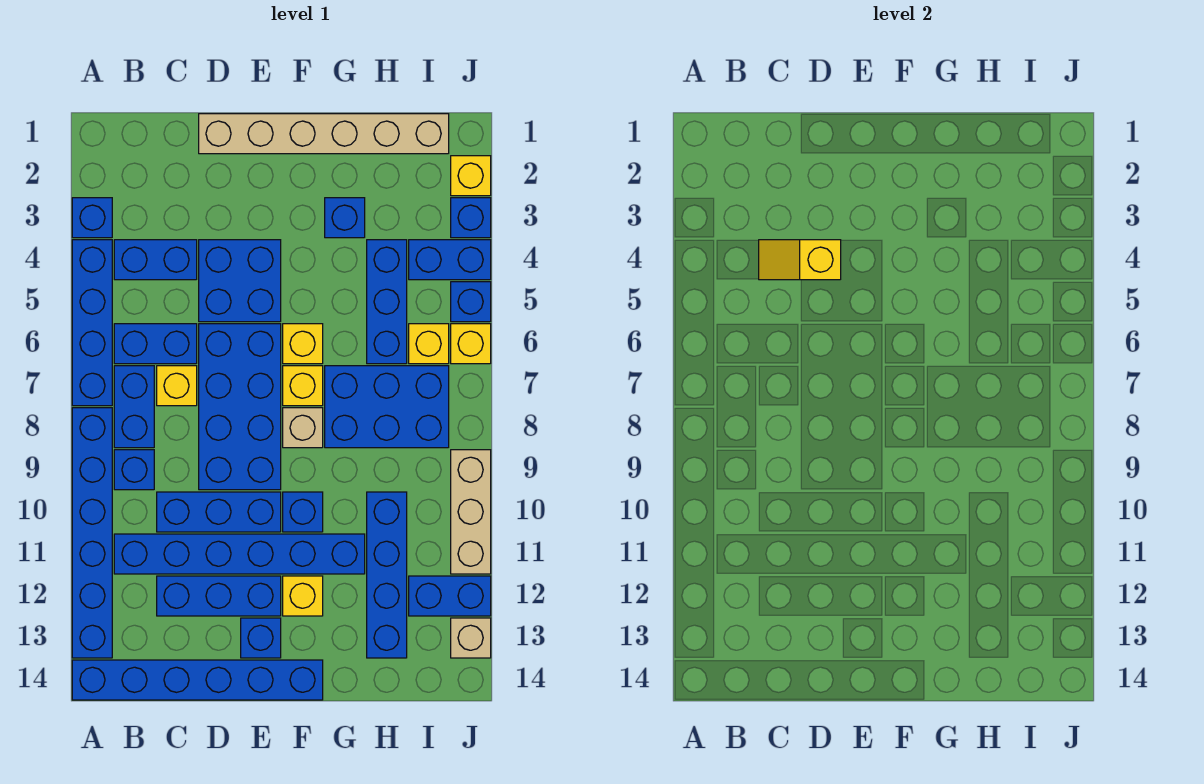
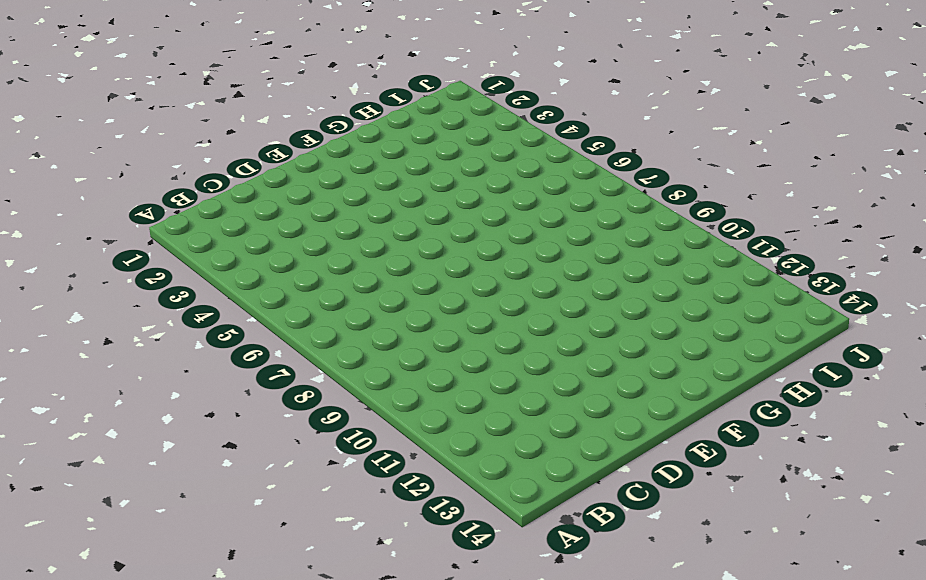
none -> blue 1x1 brick [72,198,112,238]
none -> blue 1x4 brick [72,240,112,406]
none -> blue 1x6 brick [72,408,112,658]
none -> blue 1x6 brick [72,660,323,700]

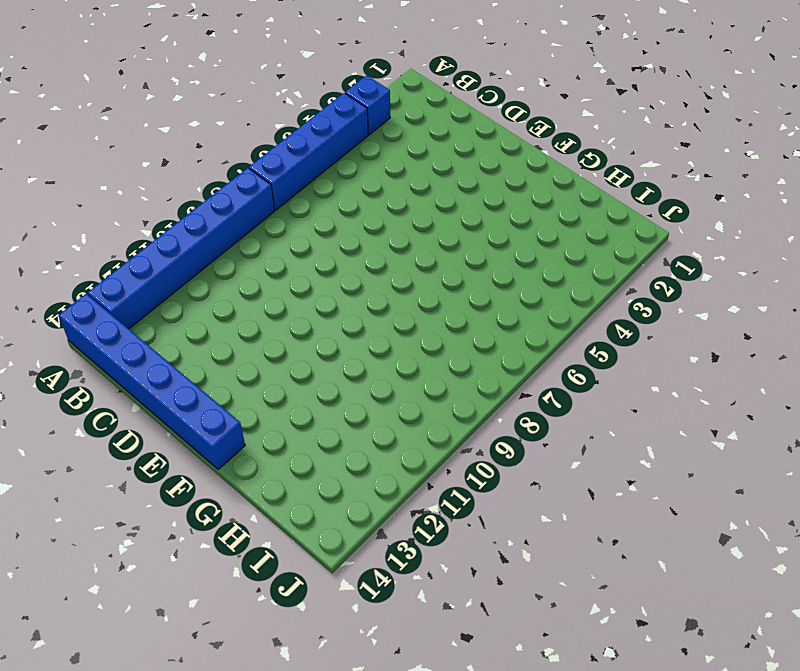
none -> blue 1x2 brick [114,240,197,280]
none -> blue 1x2 brick [114,324,197,364]
none -> blue 1x2 brick [114,366,154,448]
none -> blue 1x1 brick [114,450,154,490]

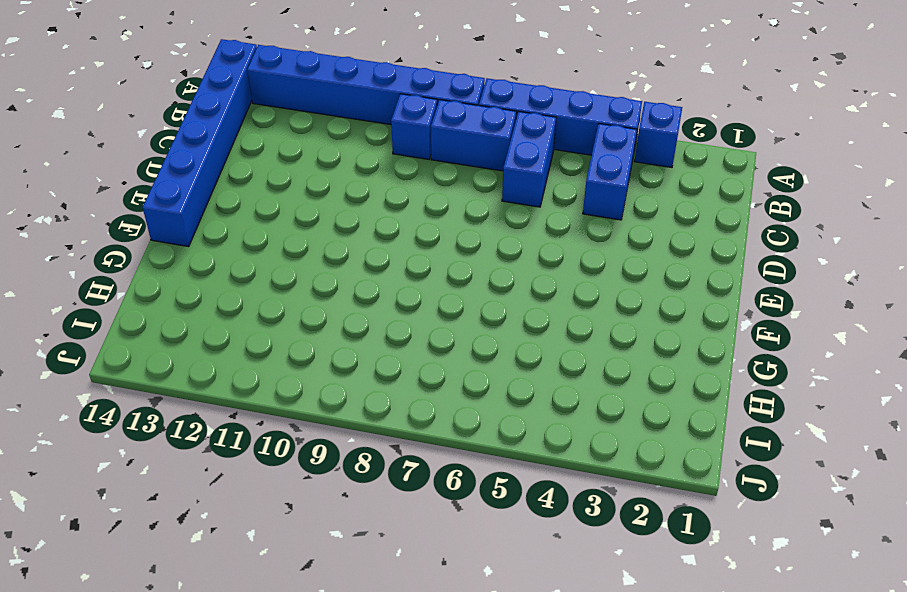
none -> blue 1x6 brick [114,534,365,574]
none -> yellow 1x1 brick [157,366,197,406]
none -> blue 1x3 brick [157,492,281,532]
none -> blue 1x3 brick [157,576,281,616]

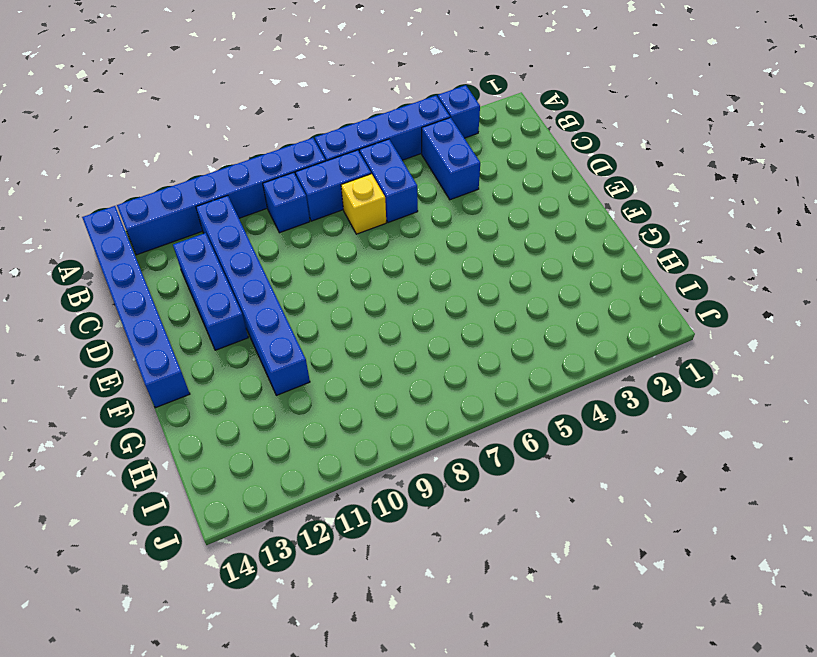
none -> blue 1x3 brick [157,492,281,532]
none -> tan 1x6 brick [199,114,449,154]
none -> blue 2x2 brick [199,240,281,322]
none -> blue 2x4 brick [199,324,281,490]

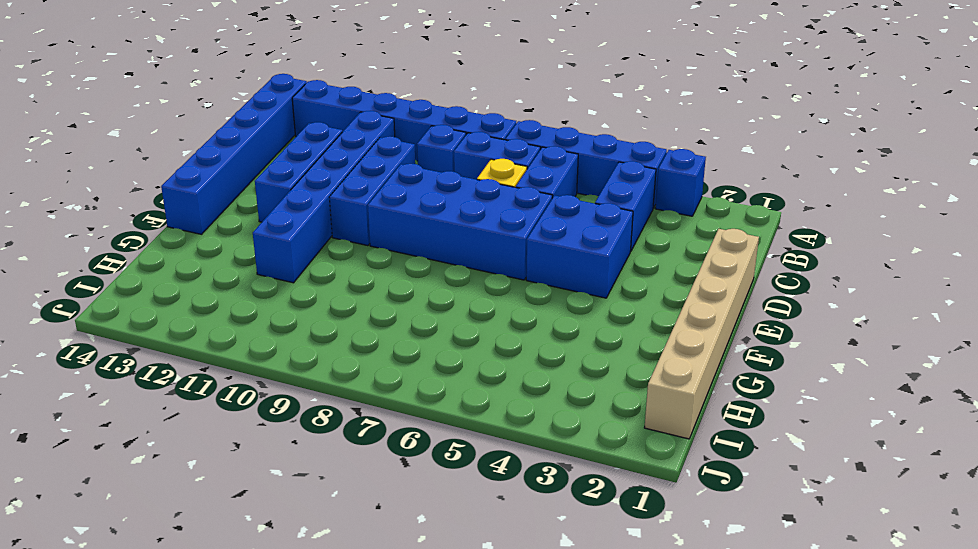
none -> blue 1x1 brick [241,618,281,658]
none -> yellow 1x1 brick [283,324,323,364]
none -> yellow 1x1 brick [283,366,323,406]
none -> tan 1x1 brick [283,408,323,448]

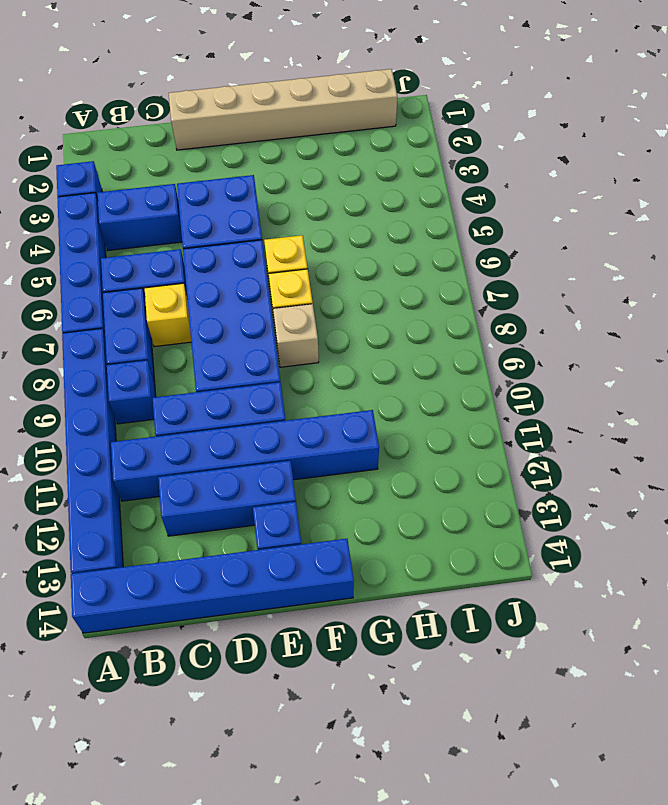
none -> blue 1x1 brick [283,492,323,532]
none -> yellow 1x1 brick [283,576,323,616]
none -> blue 1x1 brick [325,198,365,238]
none -> blue 2x3 brick [325,366,449,448]

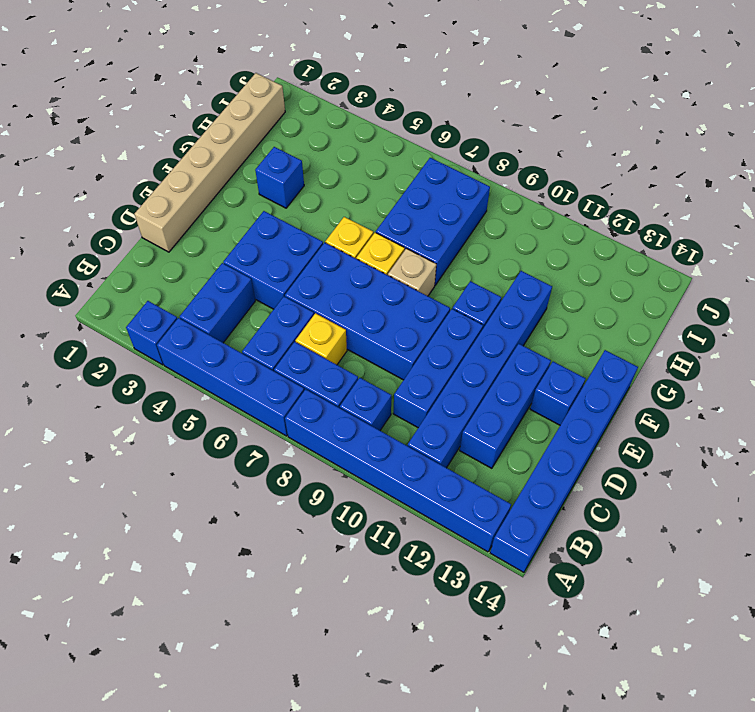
none -> yellow 1x1 brick [283,576,323,616]
none -> blue 1x3 brick [367,240,407,364]
none -> blue 1x4 brick [367,492,407,658]
none -> blue 1x2 brick [409,240,491,280]

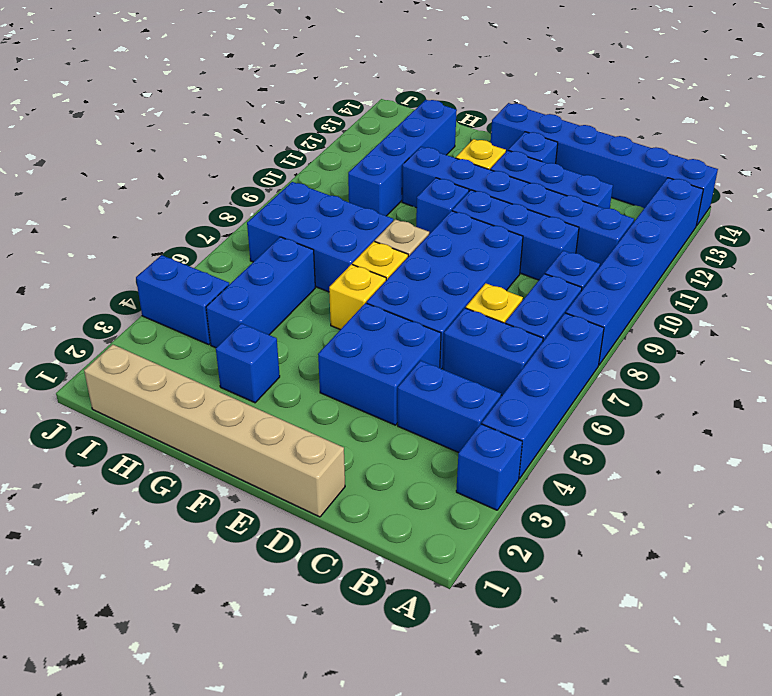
none -> yellow 1x1 brick [409,324,449,364]
none -> blue 1x2 brick [409,576,491,616]
none -> yellow 1x1 brick [451,156,491,196]
none -> blue 1x1 brick [451,198,491,238]

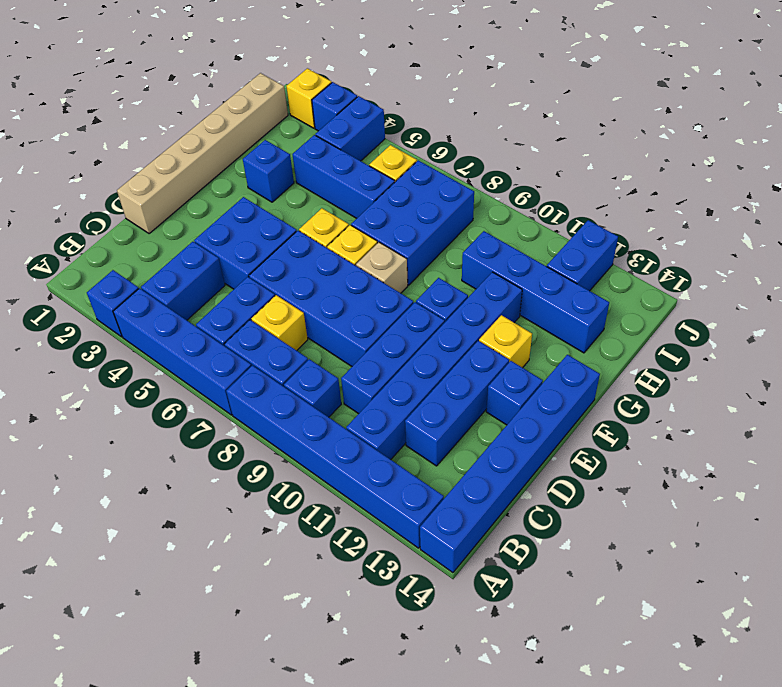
none -> blue 1x1 brick [451,282,491,322]
none -> yellow 1x1 brick [451,324,491,364]
none -> tan 1x3 brick [451,450,491,574]
none -> tan 1x1 brick [451,618,491,658]

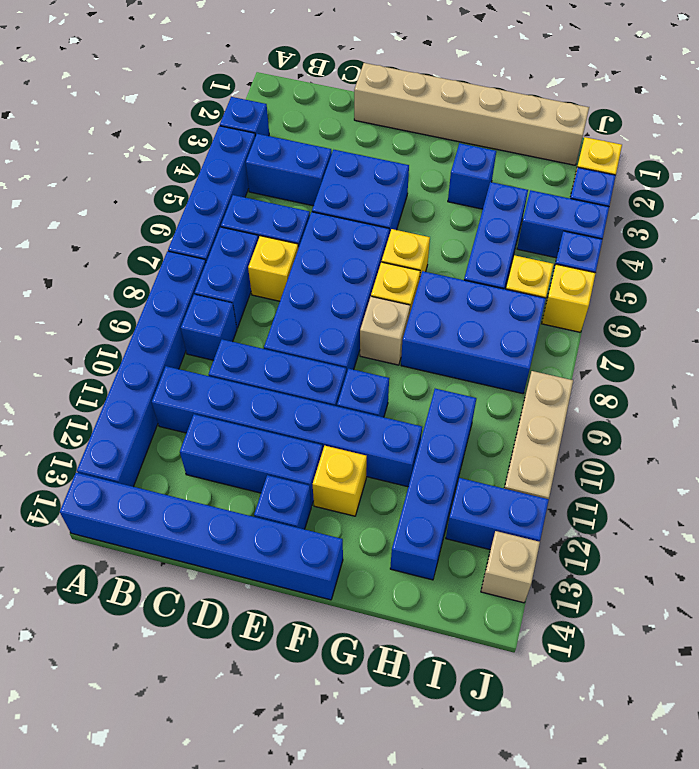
none -> yellow 1x2 slope [759,240,841,280]

